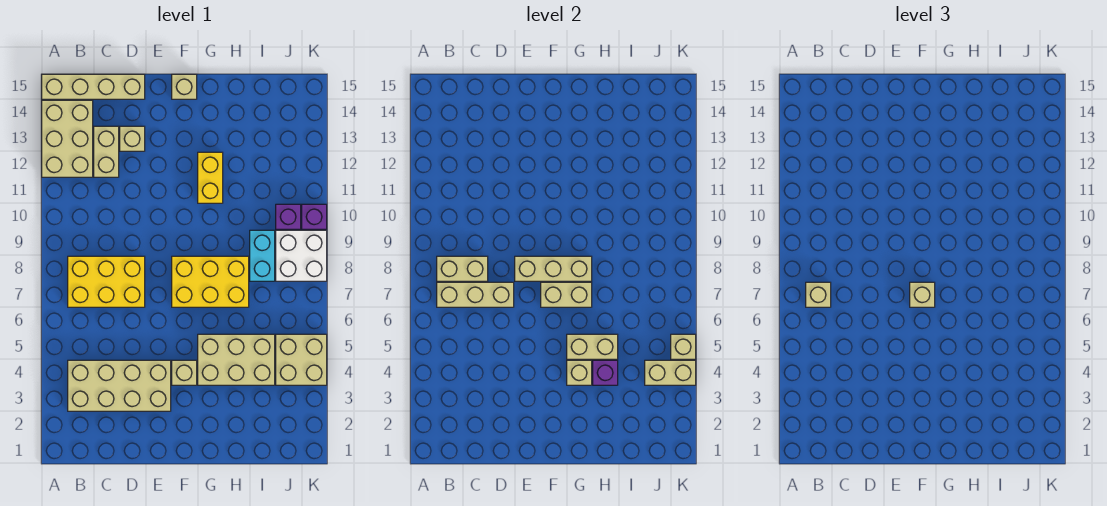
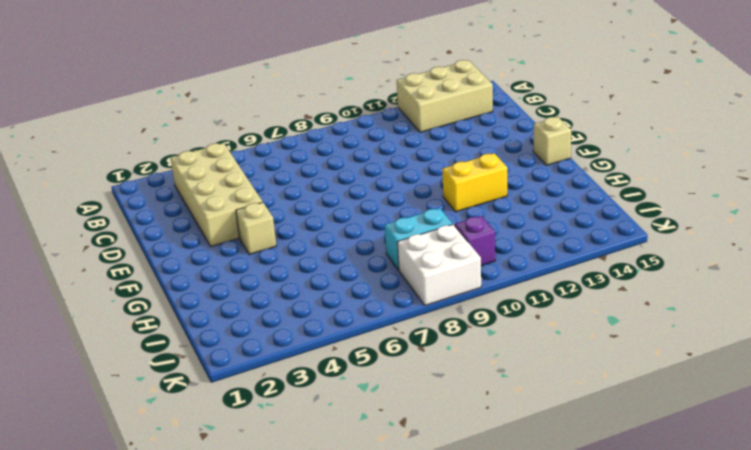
none -> tan 1x4 brick [42,74,145,99]
none -> yellow 2x3 brick [68,256,145,307]
none -> tan 1x2 brick [94,126,119,177]

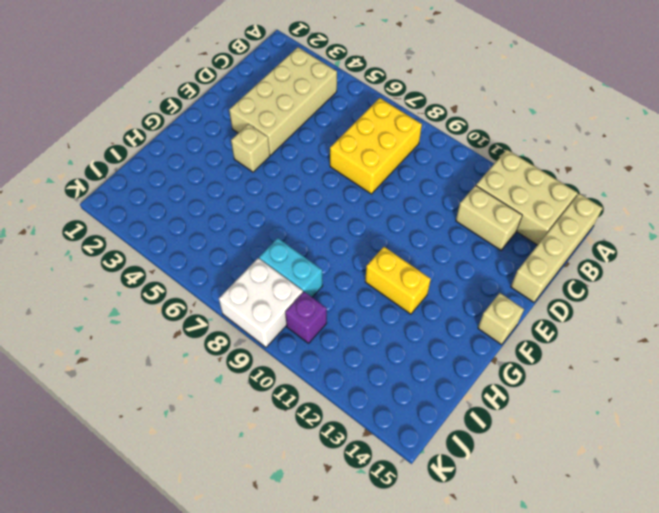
none -> tan 1x1 brick [120,126,145,151]
none -> yellow 2x3 brick [172,256,249,307]
none -> tan 2x3 brick [198,334,275,385]

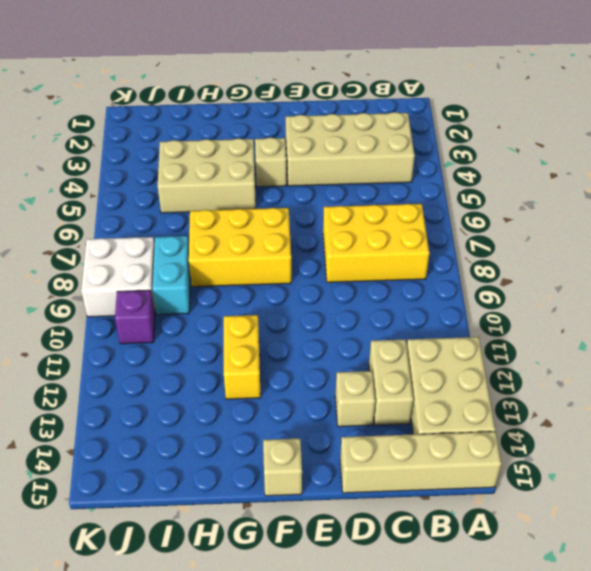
none -> tan 2x2 brick [276,334,327,385]
none -> purple 1x1 brick [302,204,327,229]
none -> tan 1x3 brick [437,282,514,307]

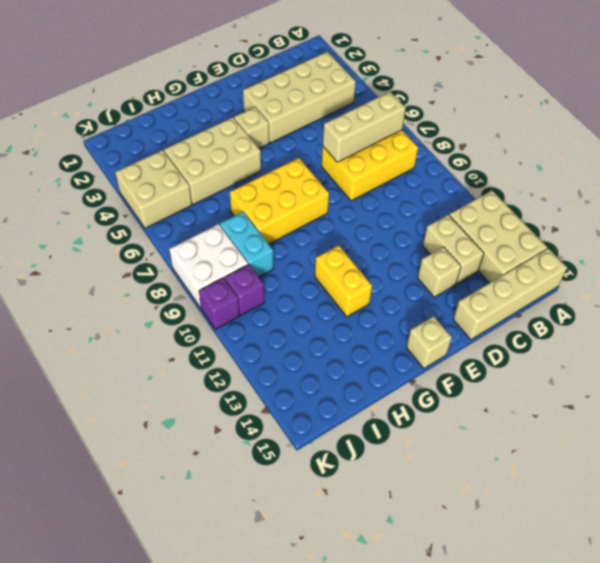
none -> tan 1x2 brick [437,256,488,281]
none -> tan 1x3 brick [515,256,592,281]
none -> tan 1x2 brick [541,282,592,307]

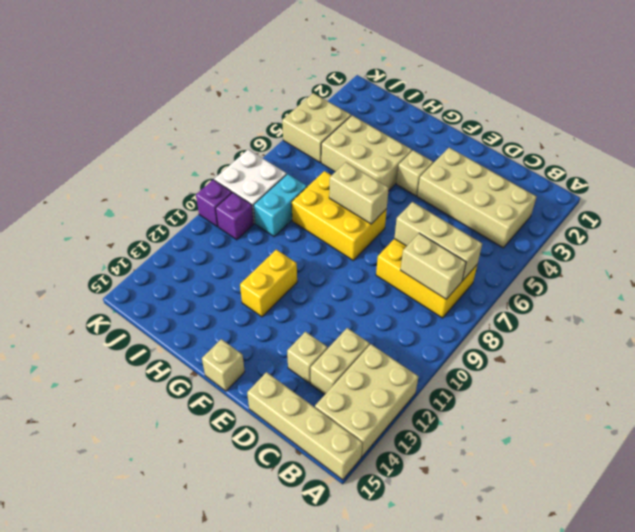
none -> tan 1x3 brick [515,256,592,281]
none -> tan 1x1 brick [567,360,592,385]
none -> tan 1x2 brick [567,334,618,359]

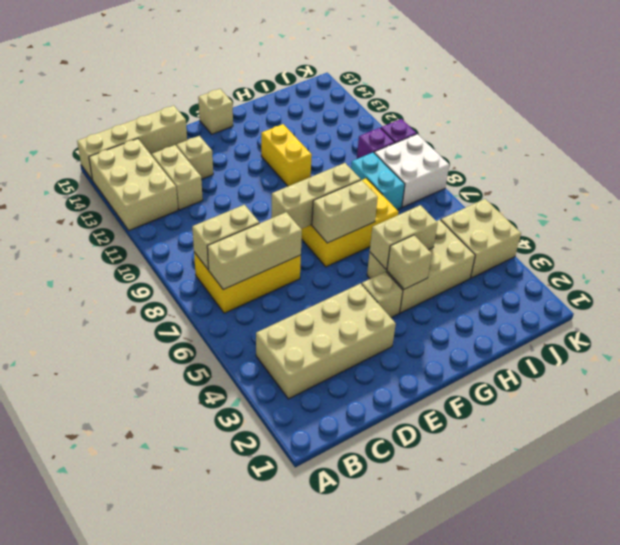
none -> purple 1x1 brick [593,360,618,385]
none -> tan 1x2 brick [645,360,696,385]
none -> tan 1x1 brick [671,334,696,359]

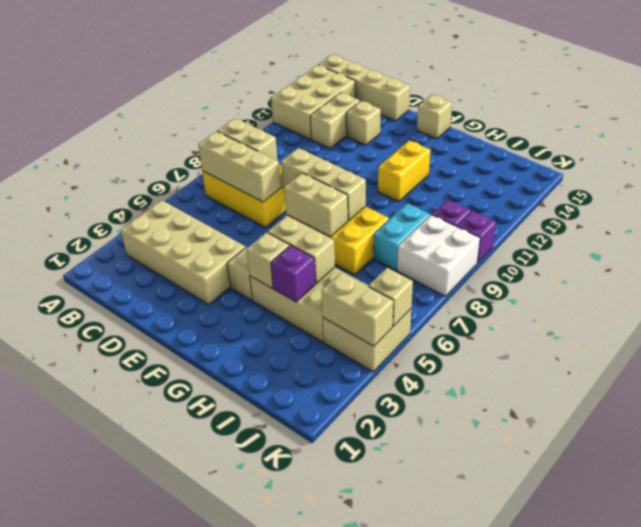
none -> tan 1x1 brick [806,282,831,307]
none -> tan 1x1 brick [910,282,935,307]

